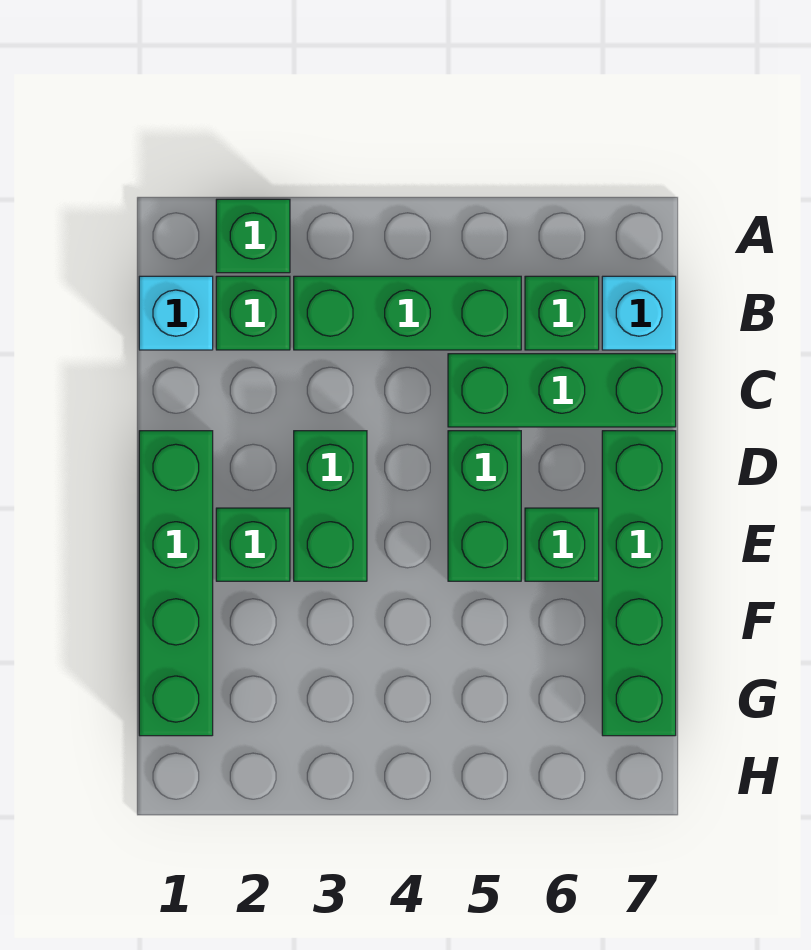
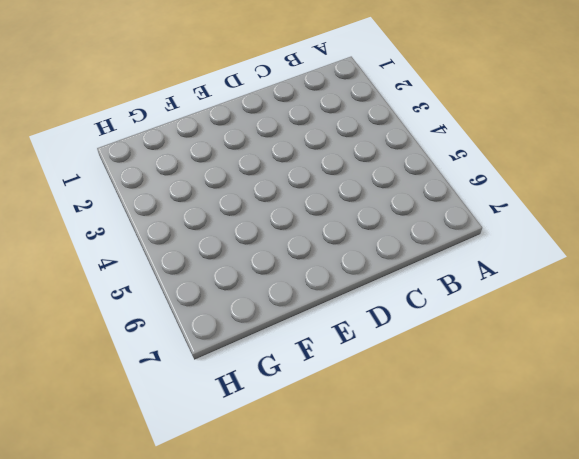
none -> green 1x1 brick [216,199,290,273]
none -> cyan 1x1 brick [139,276,213,350]
none -> green 1x1 brick [216,276,290,350]

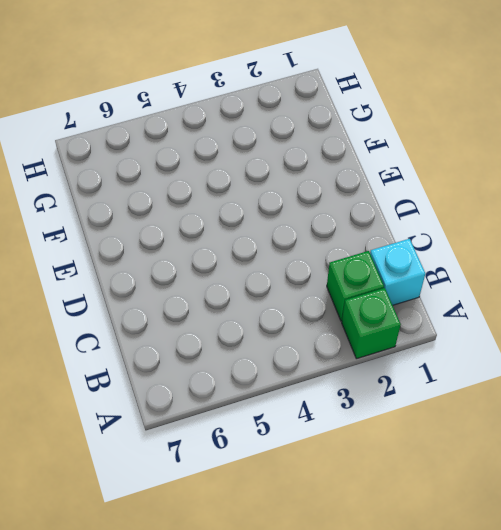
none -> green 1x3 brick [294,276,521,350]
none -> green 1x1 brick [525,276,599,350]
none -> cyan 1x1 brick [602,276,676,350]

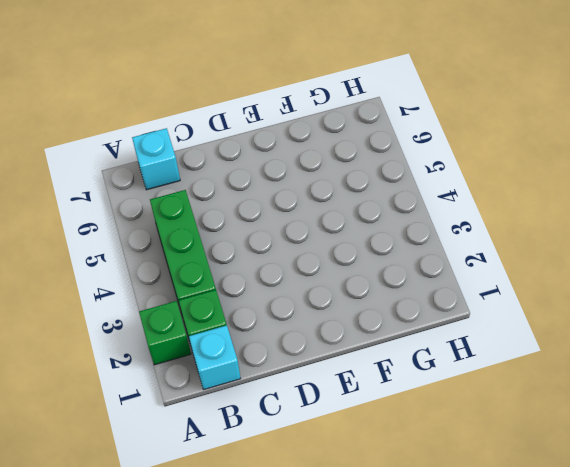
none -> green 1x1 brick [525,276,599,350]
none -> green 1x3 brick [448,354,676,427]
none -> green 1x4 brick [139,431,213,736]

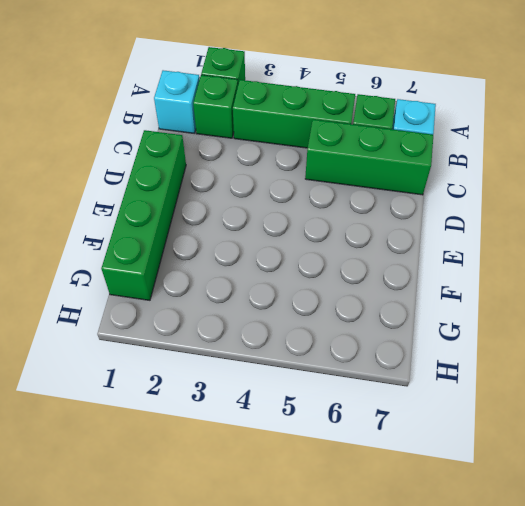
none -> green 1x2 brick [294,431,367,581]
none -> green 1x2 brick [448,431,521,581]
none -> green 1x4 brick [602,431,676,736]

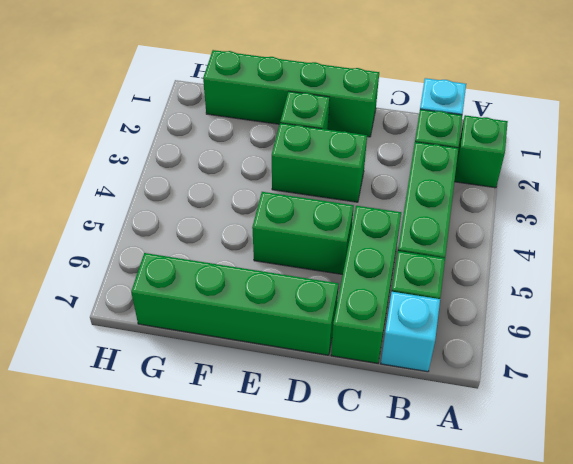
none -> green 1x1 brick [525,508,599,581]

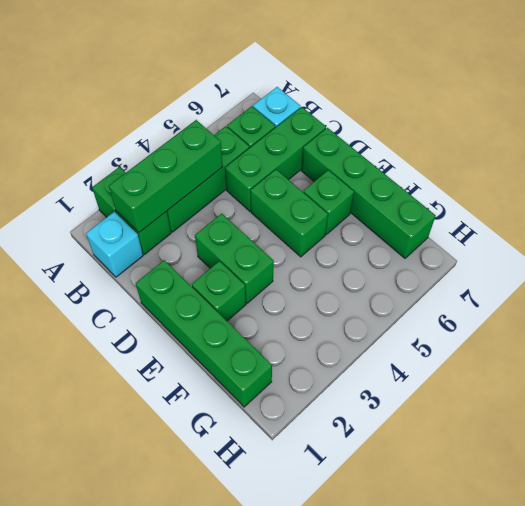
green 1x3 brick [109,120,223,233] -> none

